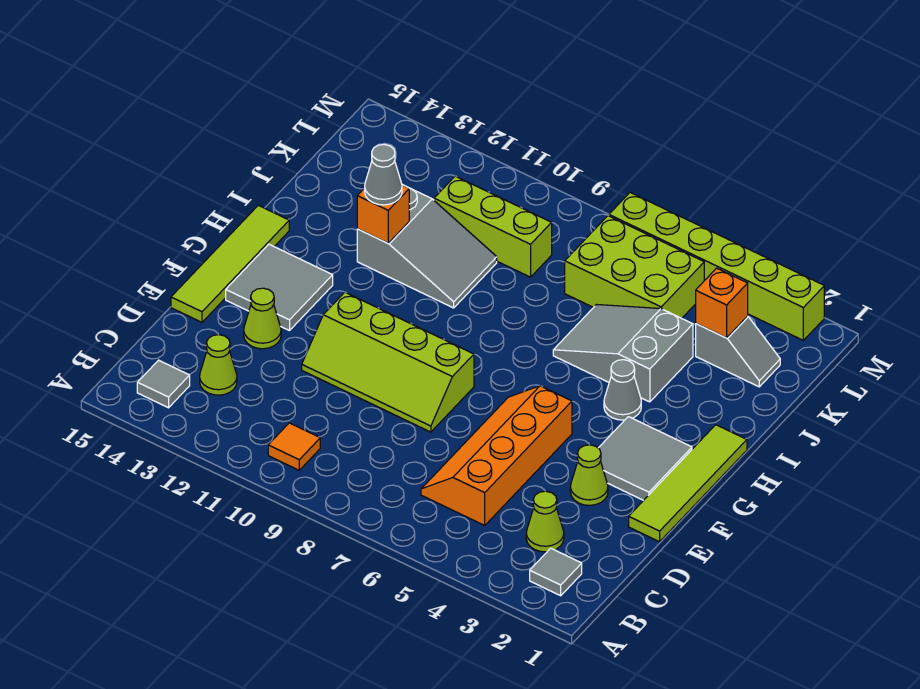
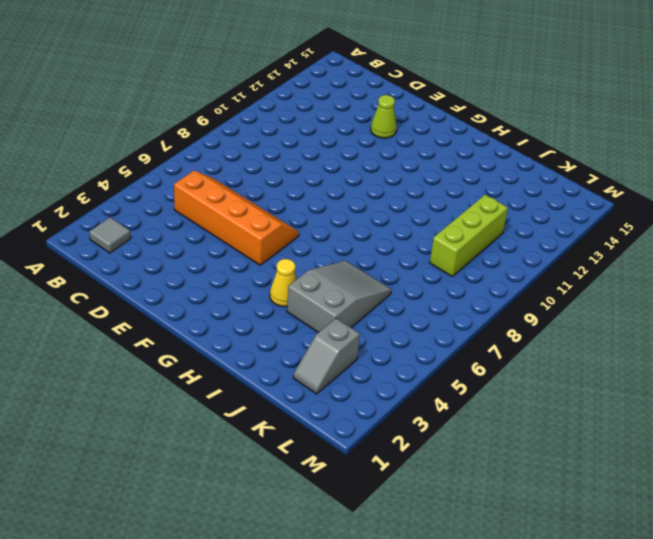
yellow 1x1 cone [270,259,296,307] -> grey 1x1 cone [604,360,641,420]
none -> orange 1x1 tile [268,423,320,470]
none -> grey 1x1 tile [137,360,190,408]
none -> lime 1x1 cone [526,491,564,552]

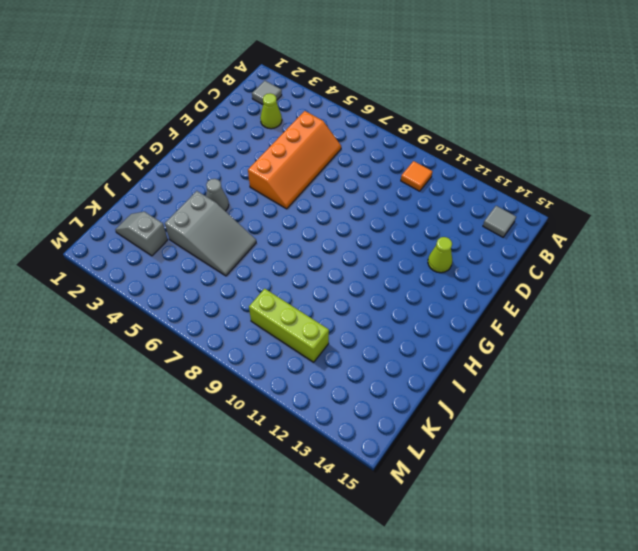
none -> lime 1x1 cone [200,335,237,395]
none -> lime 1x4 tile [629,425,747,542]
none -> lime 1x1 cone [570,445,608,505]

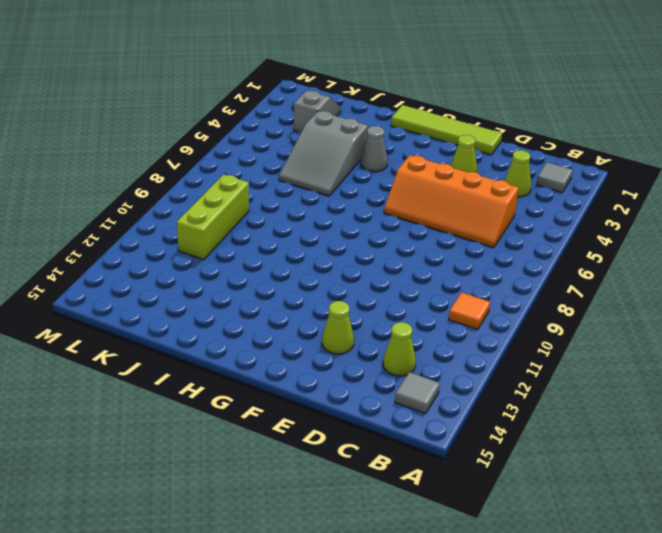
none -> lime 2x4 slope [302,292,474,432]
none -> lime 1x4 tile [171,205,289,322]
none -> grey 2x2 tile [599,417,692,500]

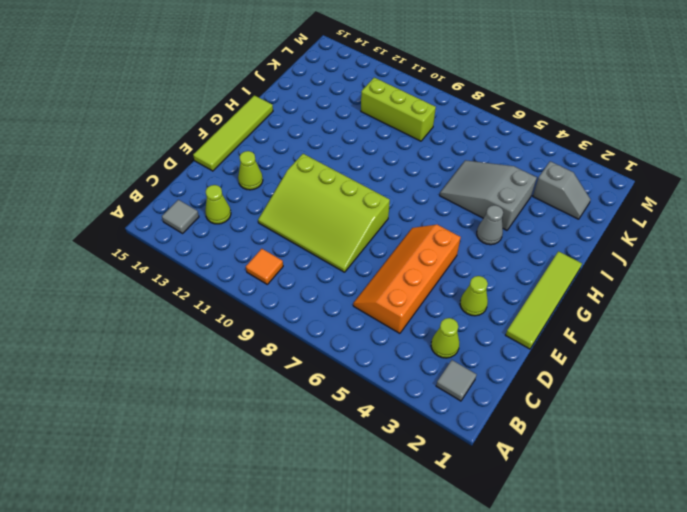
lime 3x4 slope [258,154,390,272] -> lime 2x4 slope [302,292,474,432]
none -> grey 2x2 tile [599,417,692,500]
none -> grey 2x2 tile [226,244,333,331]
none -> grey 2x3 slope [357,185,497,308]

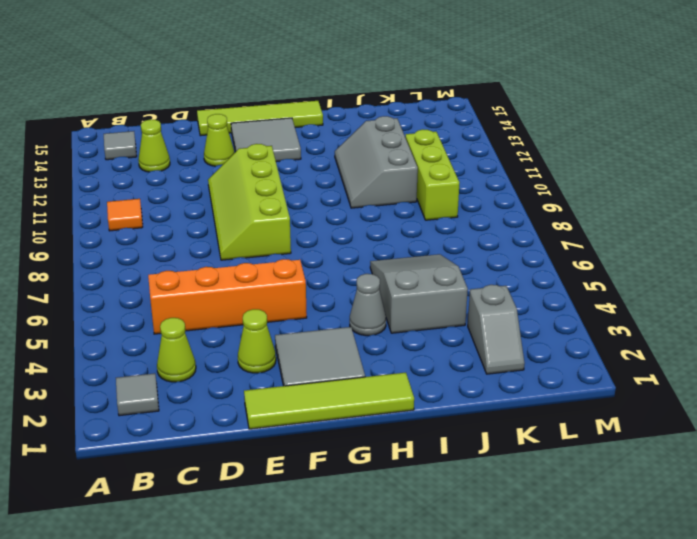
grey 2x3 slope [335,116,418,208] -> grey 2x3 slope turned to [357,185,497,308]
none -> lime 2x3 brick [565,216,704,318]
none -> lime 1x6 brick [609,193,824,340]
none -> orange 1x1 brick [357,185,409,243]

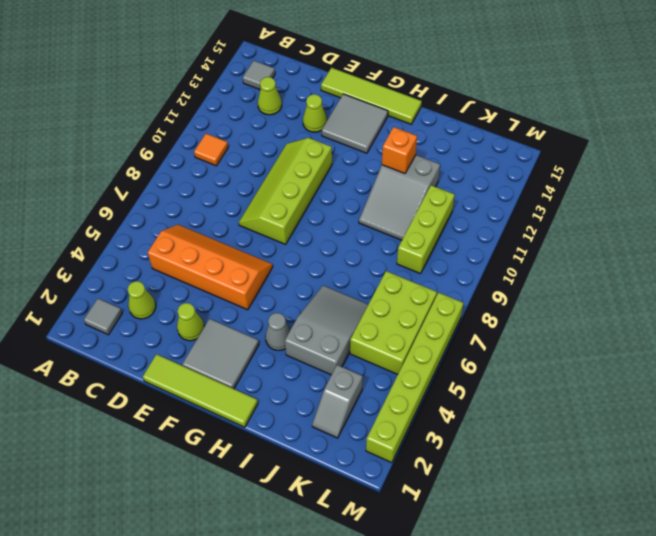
none -> orange 1x1 brick [696,268,748,338]
none -> grey 1x1 cone [365,145,402,205]

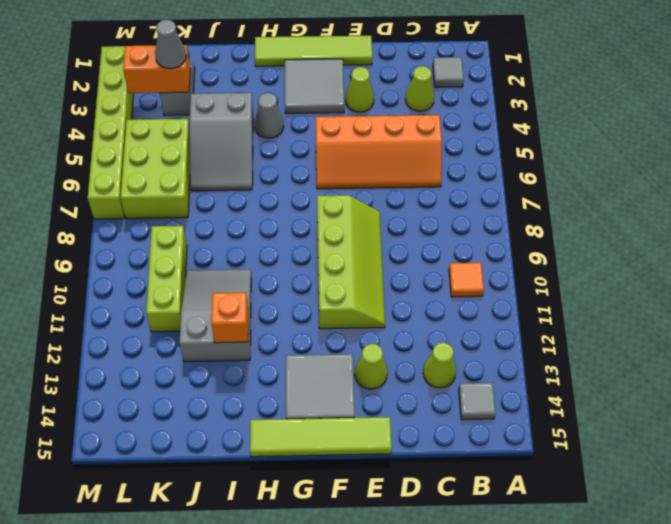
orange 1x2 brick [123,45,190,93] -> orange 1x1 brick [696,268,748,338]
grey 1x1 cone [155,20,186,69] -> grey 1x1 cone moved to [365,145,402,205]

